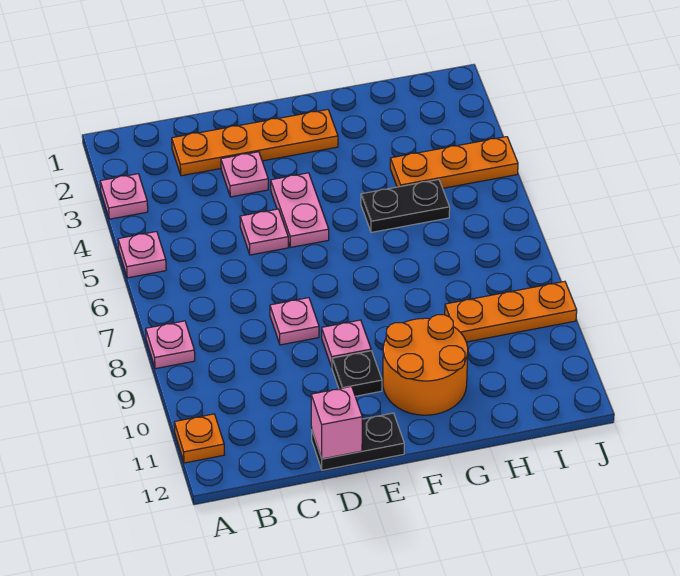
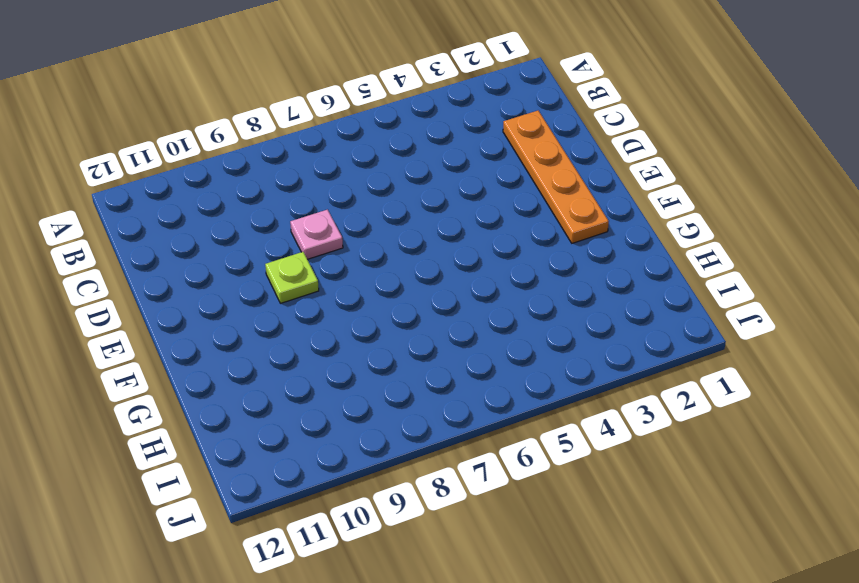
lime 1x1 plate [265,252,319,303] -> pink 1x1 plate [322,320,371,367]
none -> pink 1x1 plate [100,174,148,219]
none -> pink 1x1 plate [118,232,166,278]
none -> pink 1x1 plate [146,321,195,369]

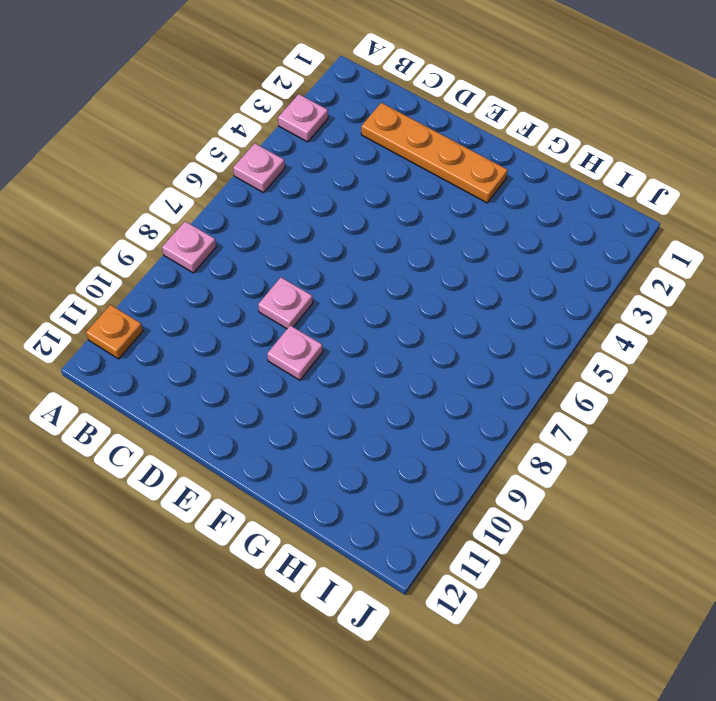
none -> pink 1x1 plate [221,152,268,197]
none -> pink 1x1 plate [240,209,288,255]
none -> black 1x2 plate [312,413,404,470]

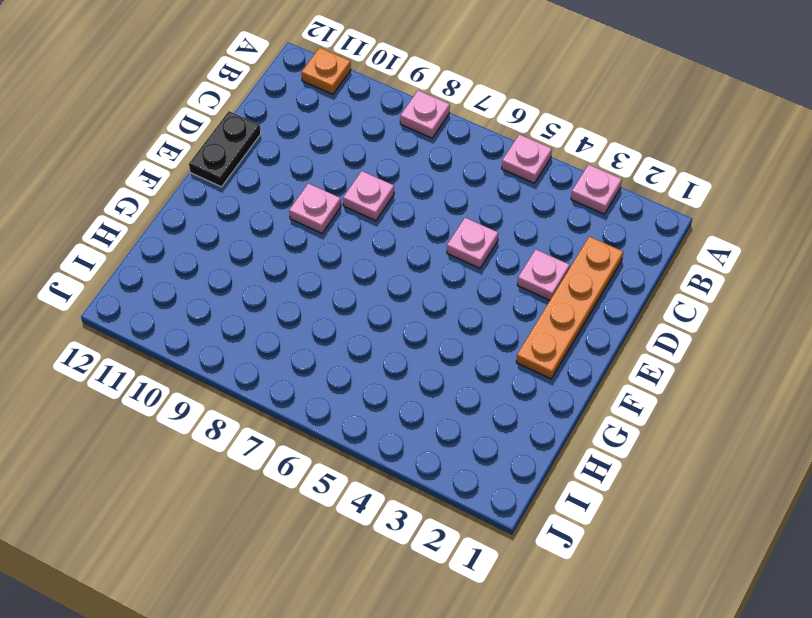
none -> pink 1x2 plate [271,173,329,247]
none -> black 1x1 plate [332,351,382,396]
none -> orange 2x2 round brick [383,315,468,415]

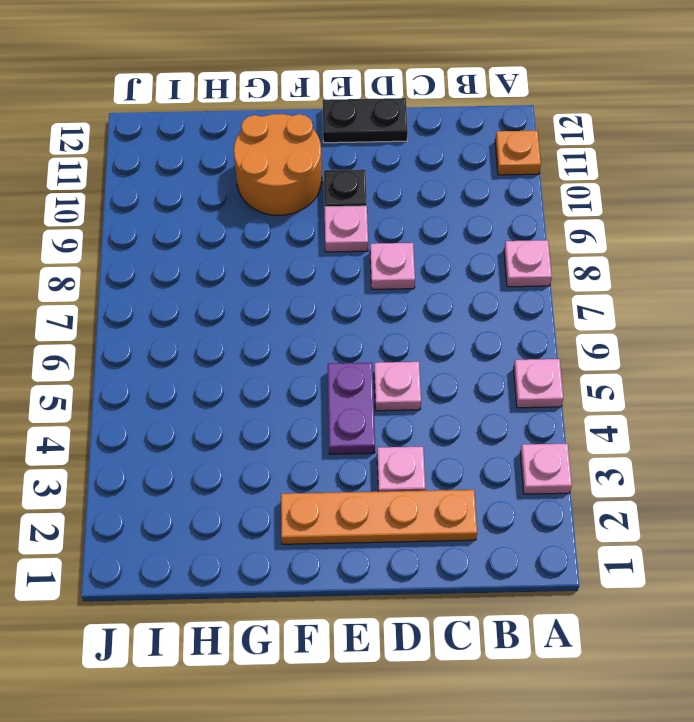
purple 1x2 plate [328,363,375,454] -> pink 1x2 plate [271,173,329,247]
none -> black 1x2 plate [361,180,450,232]
none -> orange 1x3 plate [390,137,518,188]
none -> orange 1x3 plate [445,281,577,342]

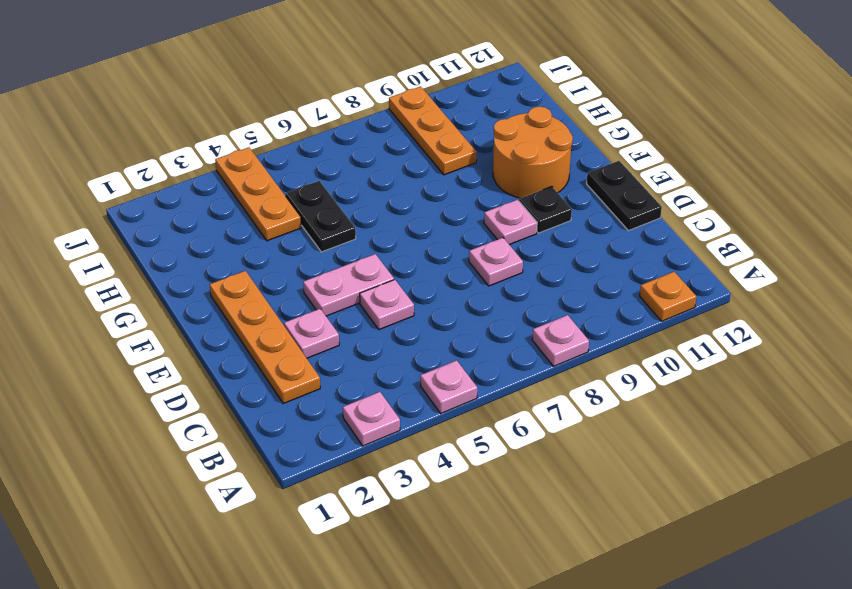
none -> pink 1x1 brick [311,387,362,459]

